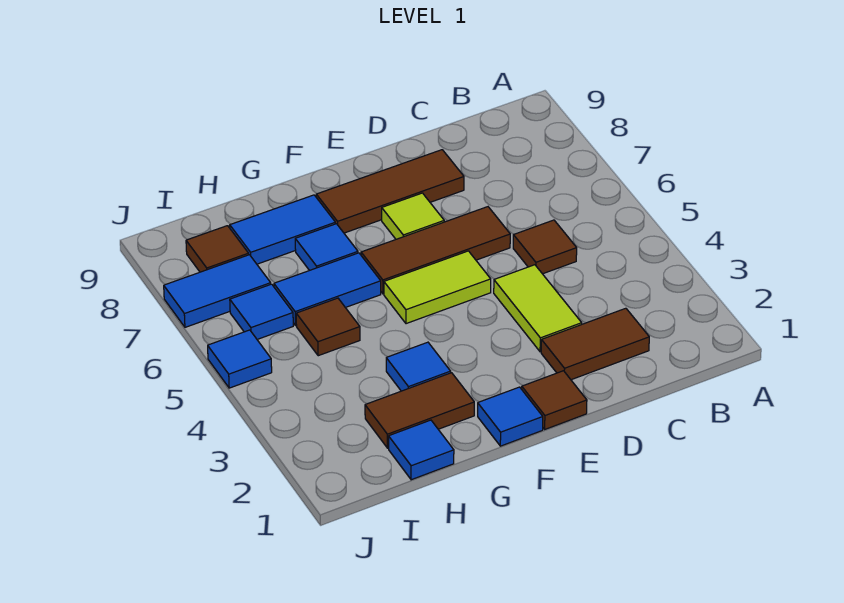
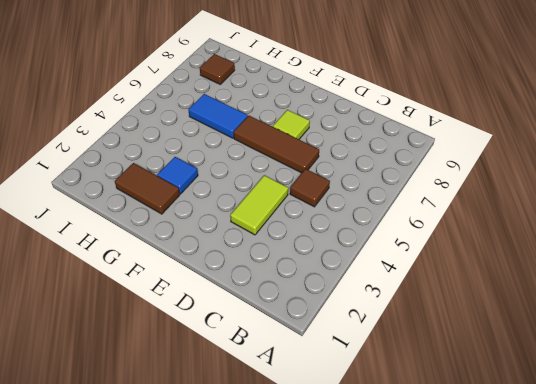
none -> brown 1x2 tile [541,308,649,380]
none -> brown 1x3 tile [316,150,464,233]
none -> brown 1x1 tile [522,371,587,429]

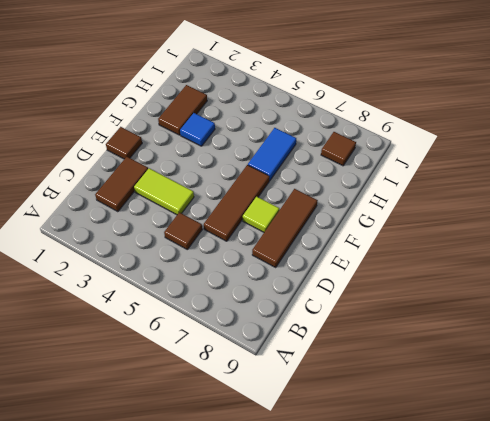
none -> lime 1x2 tile [384,251,491,324]
none -> blue 1x1 tile [478,387,543,446]
none -> blue 1x1 tile [295,224,358,270]

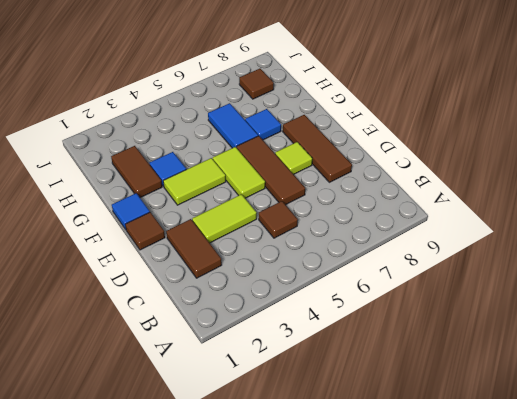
lime 1x2 tile [163,158,226,205] -> none
none -> blue 1x2 tile [230,195,335,264]
none -> blue 1x1 tile [389,420,454,480]
none -> brown 1x1 tile [296,298,360,356]

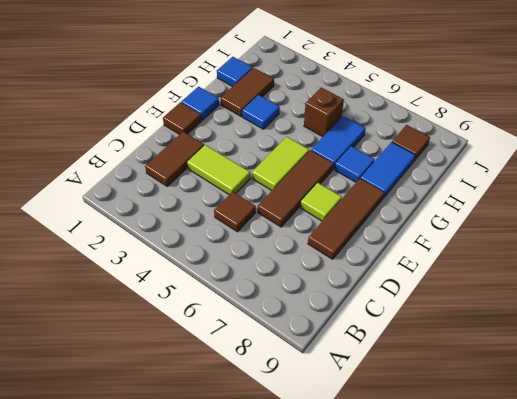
brown 1x1 brick [304,87,344,137] -> brown 1x1 tile [296,298,360,356]
none -> blue 1x1 tile [230,284,293,339]
none -> blue 1x2 tile [164,255,271,327]
none -> blue 1x1 tile [208,330,272,388]

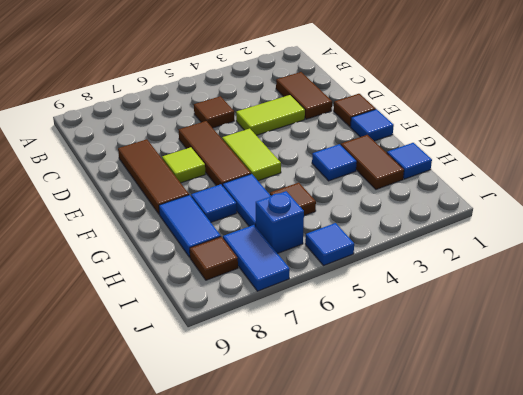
blue 1x1 brick [256,191,304,253] -> blue 1x1 tile [230,284,293,339]

